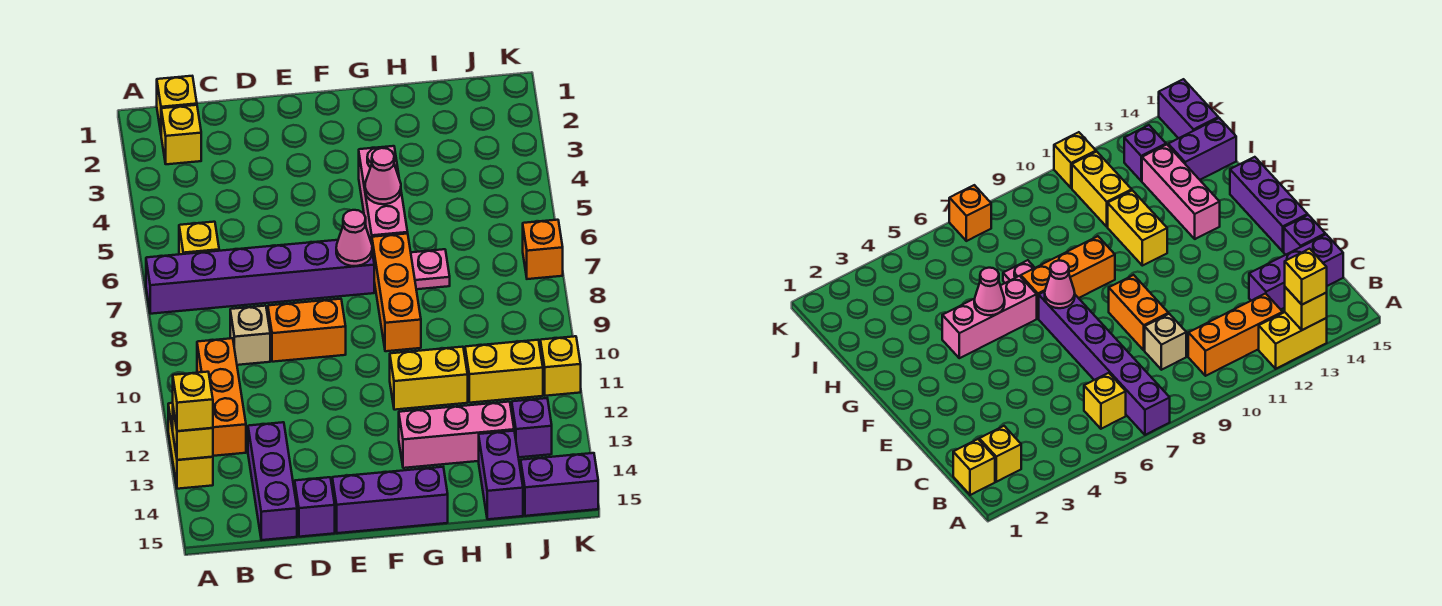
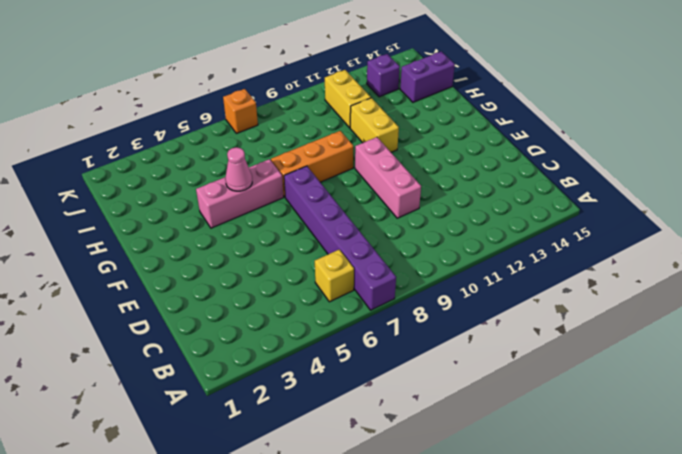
pink 1x3 brick [355,137,421,218] -> pink 1x3 brick moved to [399,402,514,468]
none -> yellow 1x2 brick [168,403,213,489]
none -> yellow 1x1 brick [157,76,197,132]
none -> yellow 1x1 brick [161,105,201,164]

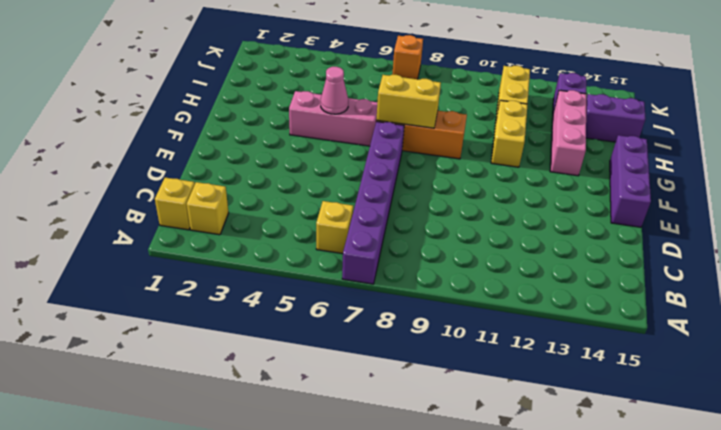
yellow 1x2 brick [376,75,441,128] -> yellow 1x2 brick moved to [168,403,213,489]
none -> orange 1x3 brick [197,338,246,456]
none -> tan 1x1 brick [230,306,270,365]
none -> purple 1x3 brick [248,422,297,540]

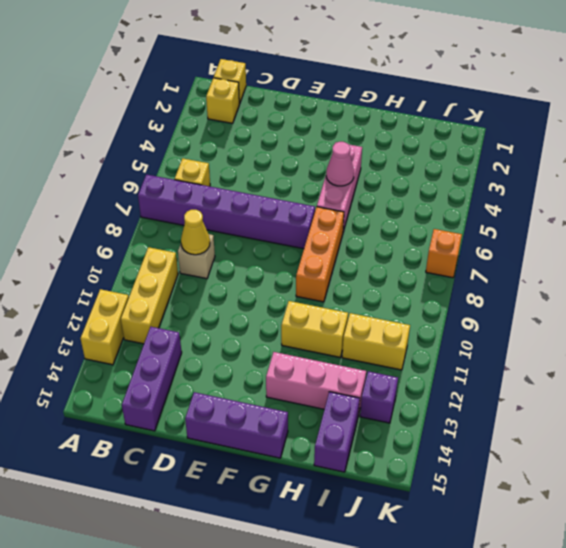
yellow 1x3 brick [121,247,178,344] -> orange 1x3 brick [197,338,246,456]
yellow 1x1 cone [181,210,210,255] -> none
none -> orange 1x2 brick [268,299,346,362]
none -> purple 1x1 brick [295,477,335,537]
none -> pink 1x1 plate [411,249,450,289]

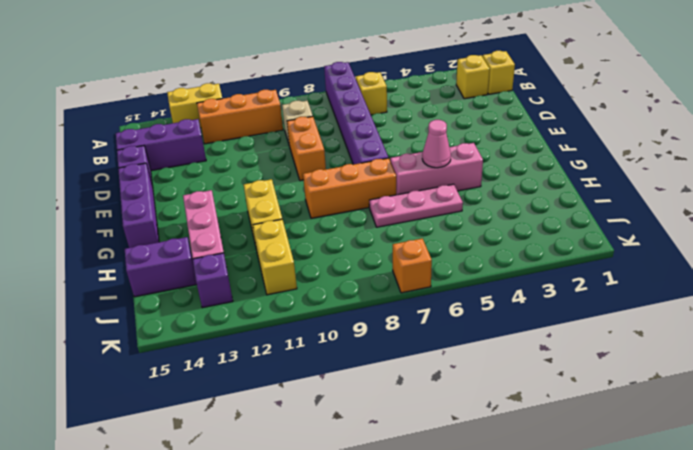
pink 1x3 plate [369,184,463,227] -> pink 1x1 plate [411,249,450,289]
none -> purple 1x2 brick [521,453,598,516]
none -> yellow 1x1 brick [540,336,581,396]
none -> yellow 1x1 brick [173,409,213,460]

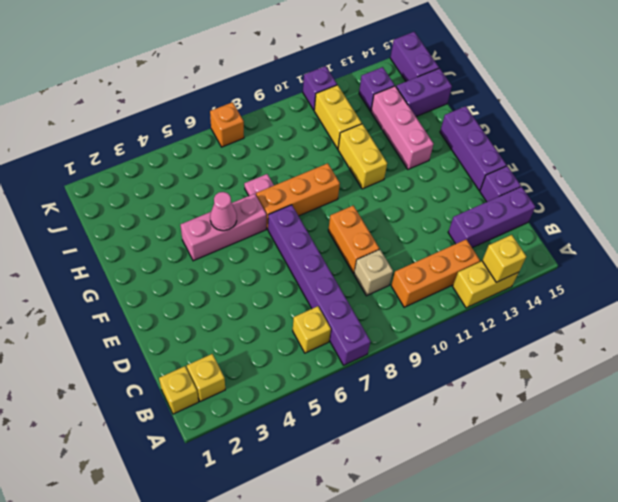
purple 1x1 brick [303,66,337,110] -> yellow 1x1 brick [540,336,581,396]
none -> pink 1x1 cone [336,210,372,266]
none -> yellow 1x1 brick [173,372,213,431]

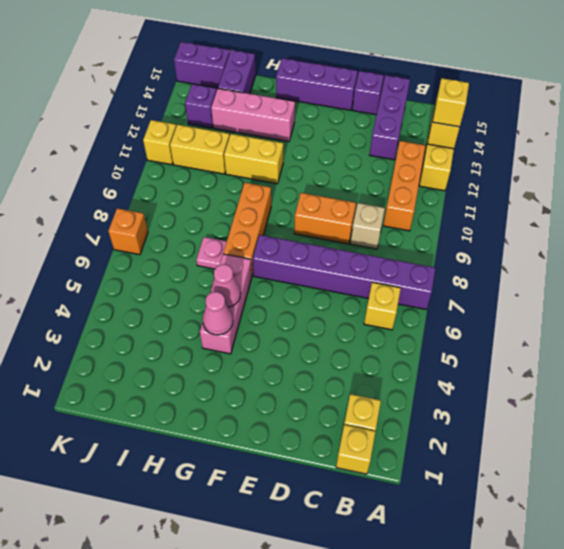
pink 1x1 cone [203,292,233,335] -> pink 1x1 cone moved to [336,210,372,266]

